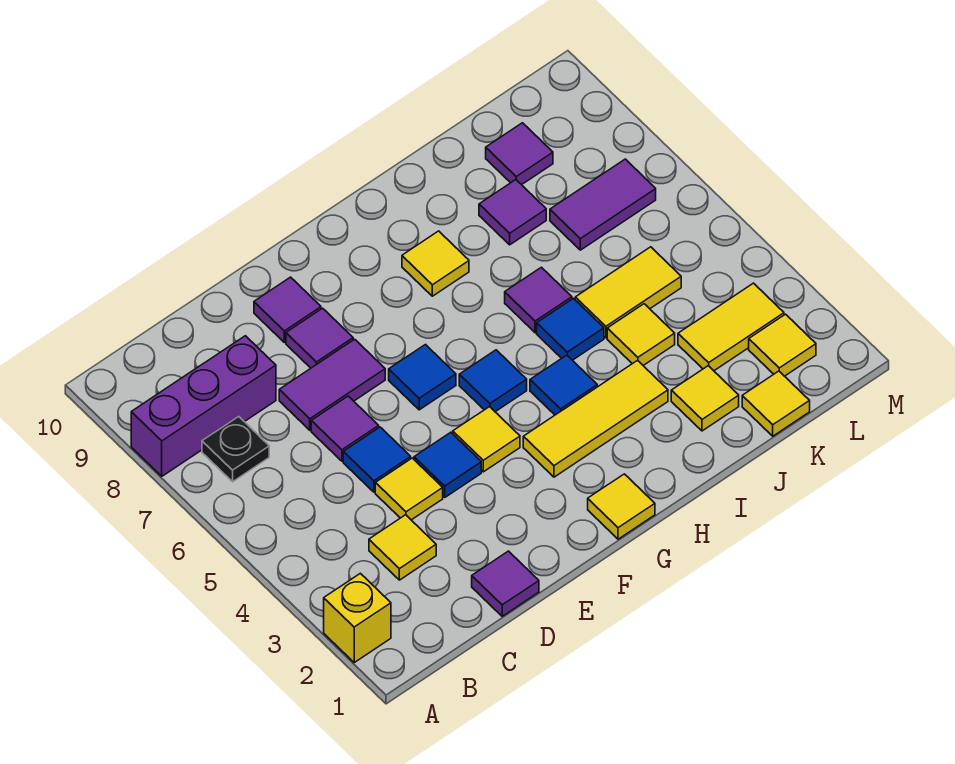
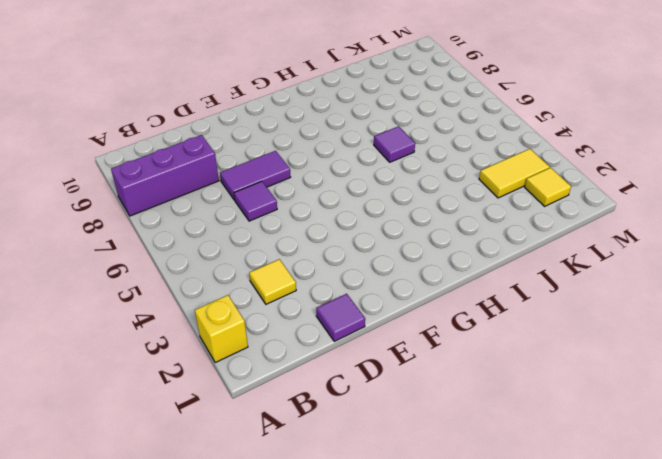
none -> black 1x1 plate [202,417,269,482]
none -> yellow 1x1 tile [375,458,443,520]
none -> blue 1x1 tile [343,427,411,492]
none -> blue 1x1 tile [414,432,481,497]

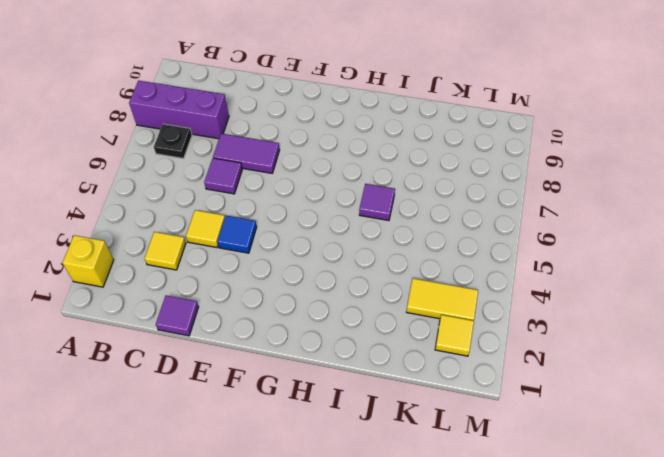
none -> blue 1x1 tile [343,427,411,492]
none -> purple 1x1 tile [286,308,353,368]
none -> purple 1x1 tile [254,277,321,342]
none -> yellow 1x1 tile [453,407,520,472]

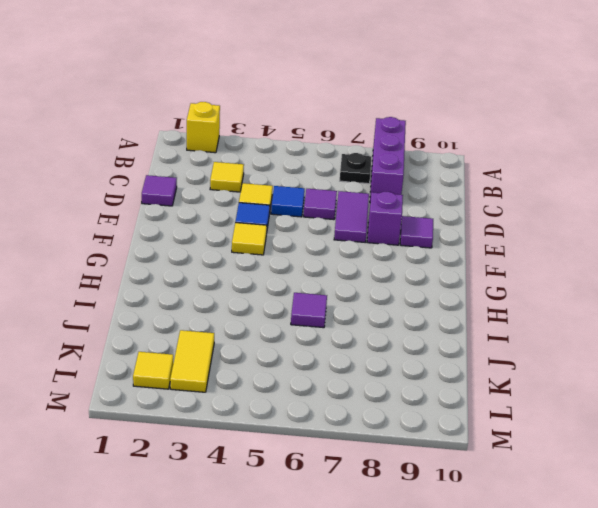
purple 1x1 brick [367,192,403,245] -> purple 1x1 tile [286,308,353,368]
none -> blue 1x1 tile [389,345,456,410]
none -> yellow 1x1 tile [588,474,655,539]
none -> yellow 1x3 tile [523,361,668,477]
none -> blue 1x1 tile [459,350,527,412]

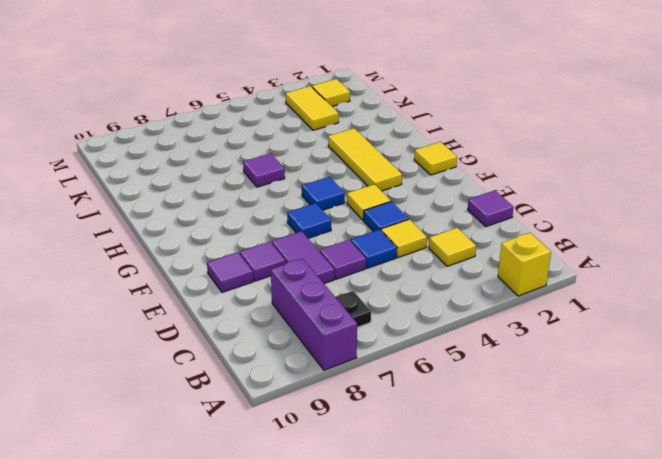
none -> blue 1x1 tile [530,355,597,415]
none -> yellow 1x1 tile [402,231,469,296]
none -> blue 1x1 tile [537,298,604,360]
none -> yellow 1x1 tile [671,366,739,431]

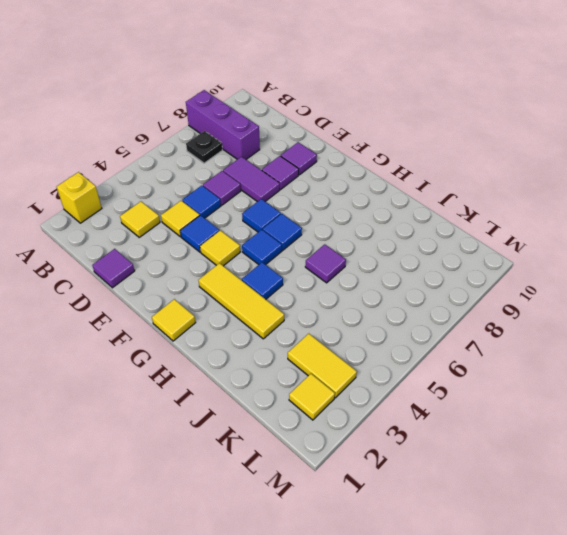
blue 1x1 tile [263,214,302,250] -> blue 1x1 tile moved to [537,298,604,360]
none -> yellow 1x1 tile [402,231,469,296]
none -> yellow 1x1 tile [671,366,739,431]
none -> yellow 1x1 tile [607,304,675,365]
none -> yellow 1x2 tile [575,247,681,338]

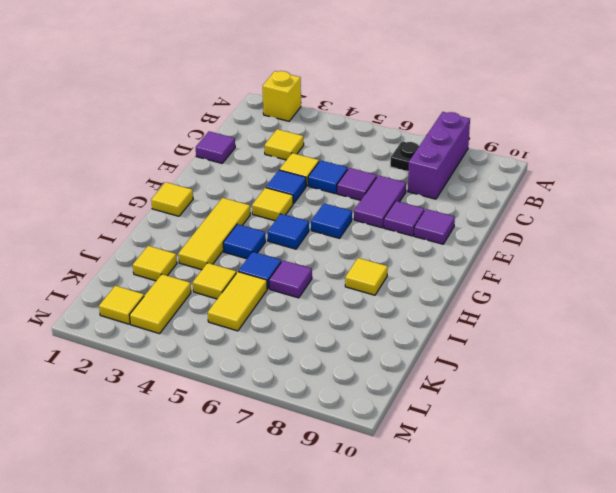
none -> purple 1x1 tile [479,180,546,245]
none -> yellow 1x1 tile [742,371,810,436]
none -> purple 1x2 tile [550,159,656,250]
none -> purple 1x1 tile [486,123,553,185]

